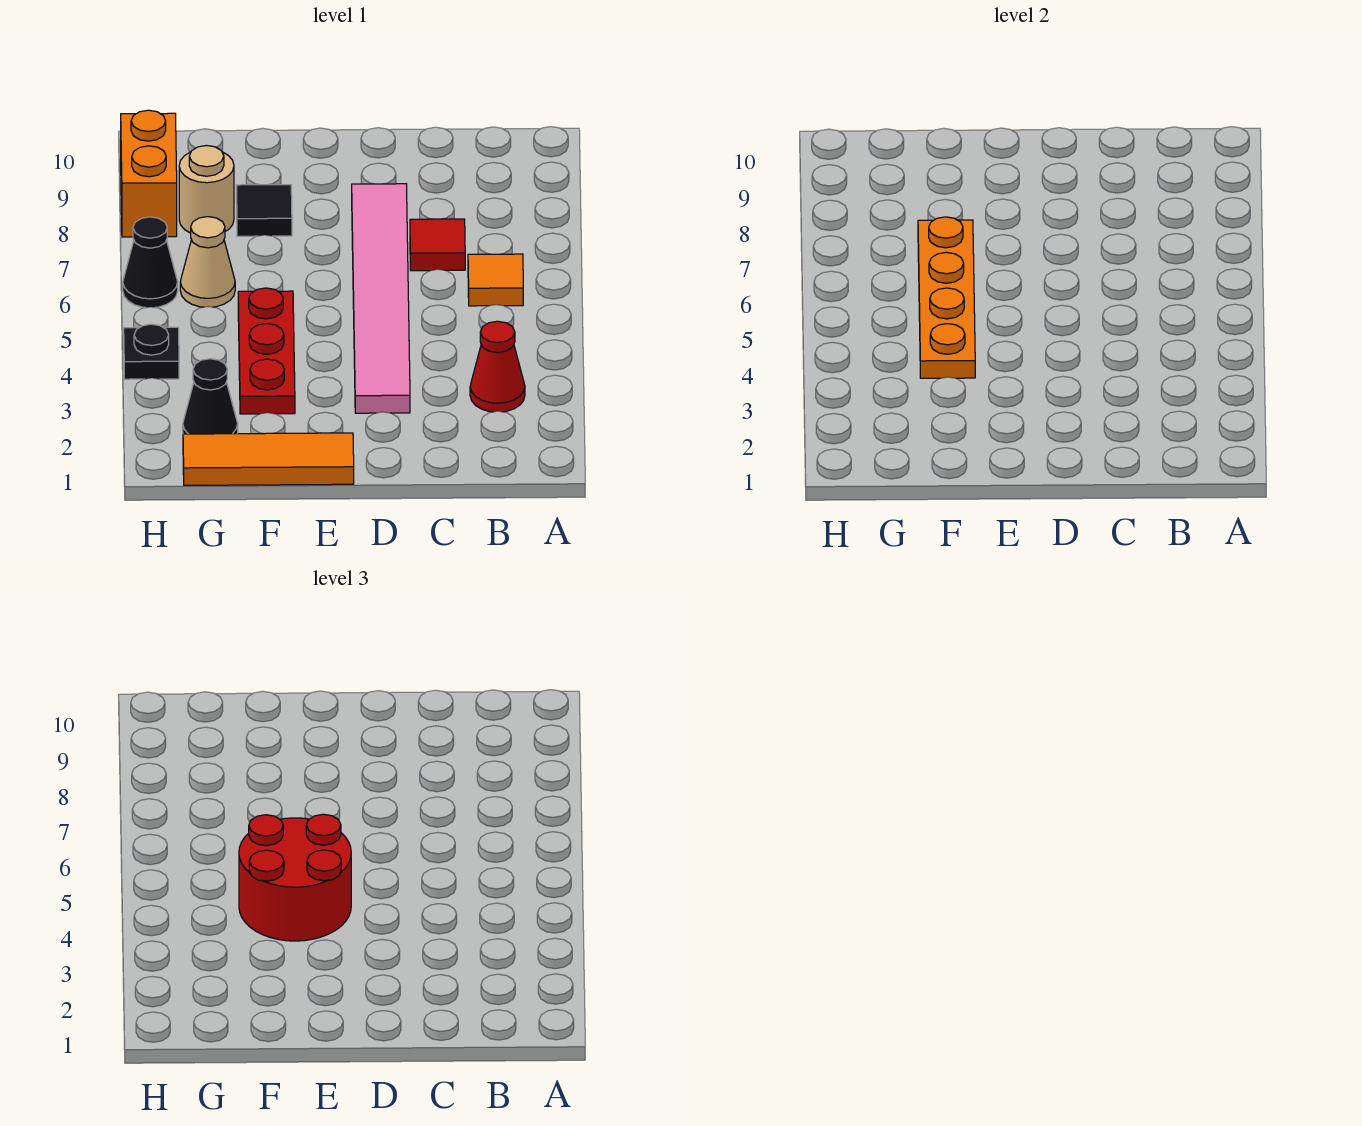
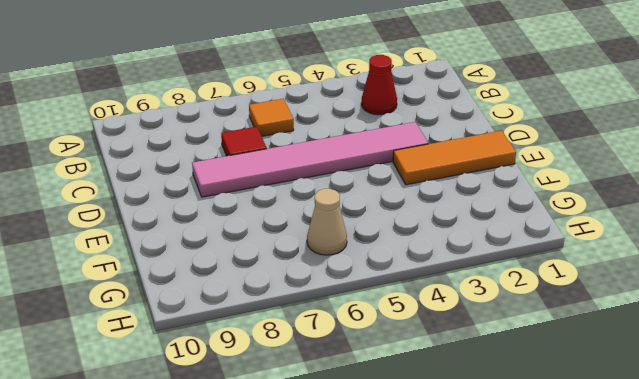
orange 1x3 tile [393,131,516,185] -> orange 1x3 tile turned to [183,433,354,485]
none -> red 1x3 plate [238,288,295,414]
none -> black 1x1 tile [236,185,292,236]
none -> black 1x1 cone [183,359,238,434]

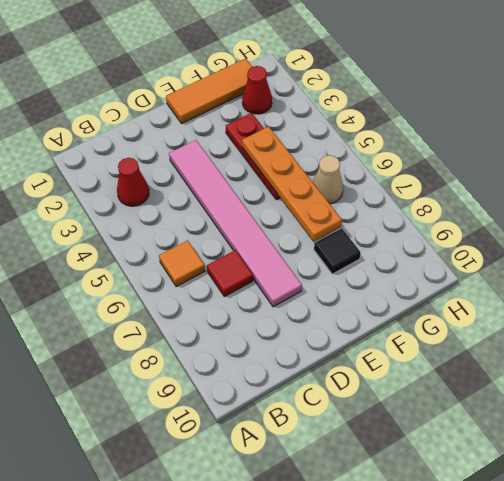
red 1x1 cone [242,66,272,114] -> black 1x1 cone [183,359,238,434]
none -> tan 1x1 round brick [179,145,234,233]
none -> black 1x1 plate [124,324,179,379]
none -> black 1x1 cone [123,217,178,308]

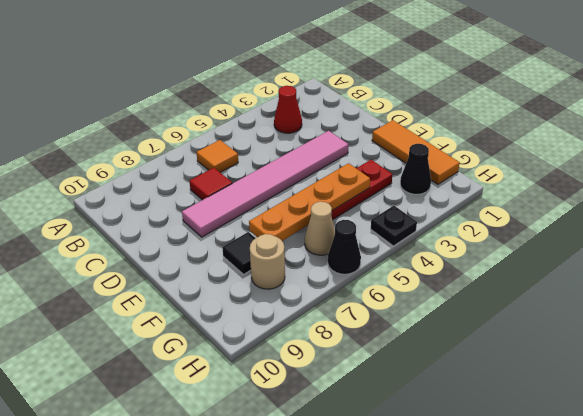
none -> orange 1x2 brick [121,110,177,237]
none -> red 2x2 round brick [239,814,351,941]

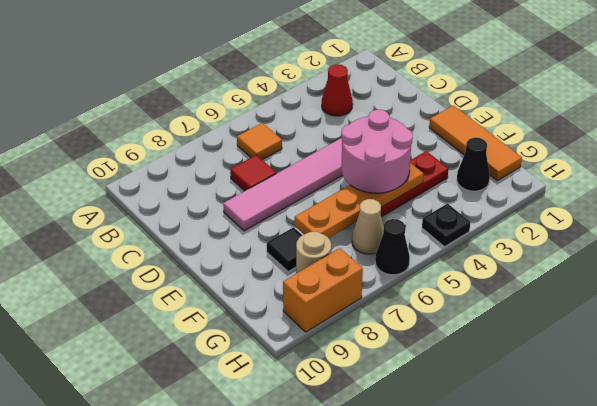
pink 2x2 round brick [341,110,413,193] -> red 2x2 round brick [239,814,351,941]

